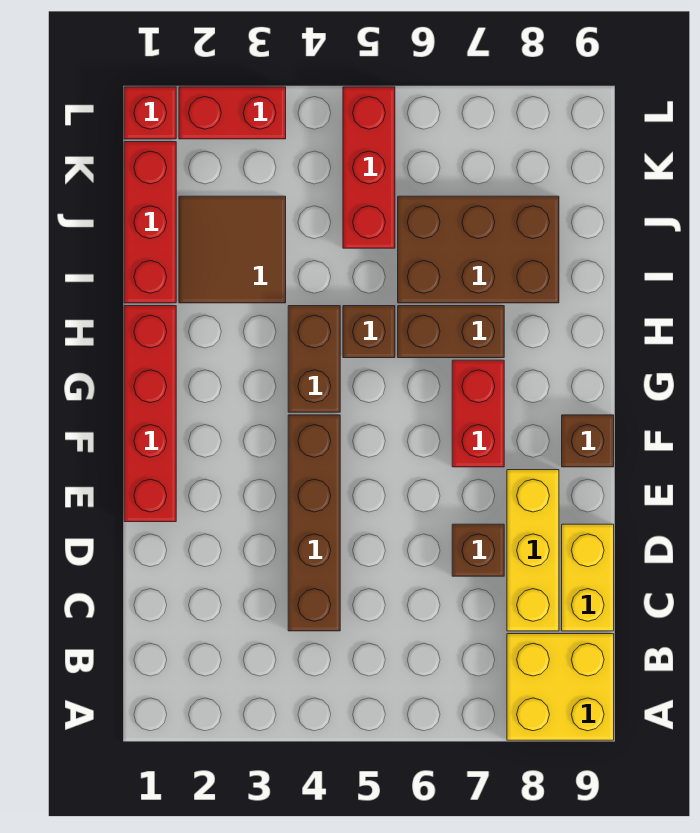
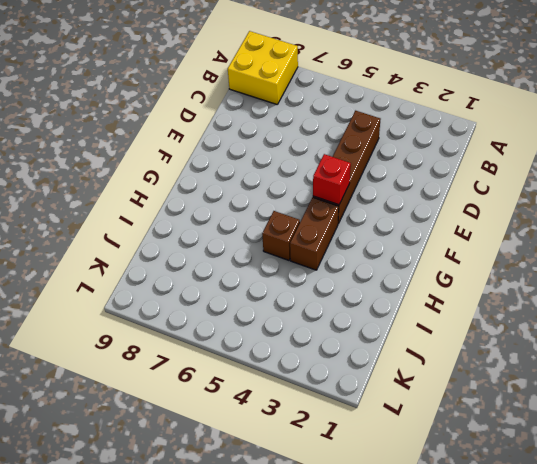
red 1x1 brick [313,154,351,205] -> red 1x1 brick moved to [124,87,176,139]
none -> yellow 1x3 brick [507,470,559,631]
none -> yellow 1x2 brick [562,524,614,631]
none -> brown 1x1 brick [452,524,504,576]

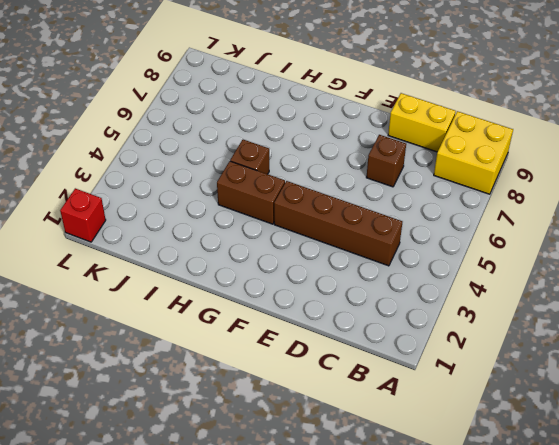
none -> yellow 1x3 brick [507,470,559,631]
none -> red 1x4 brick [124,306,176,522]
none -> red 1x2 brick [452,360,504,467]

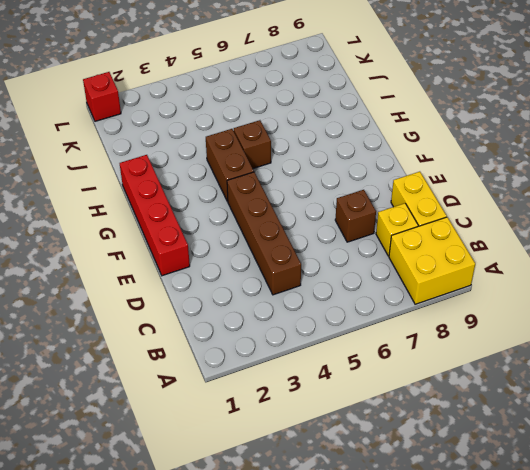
yellow 1x1 brick [376,203,418,256] -> yellow 1x3 brick [507,470,559,631]
none -> red 1x2 brick [452,360,504,467]
none -> brown 1x1 brick [562,415,614,467]
none -> brown 1x2 brick [398,306,504,358]

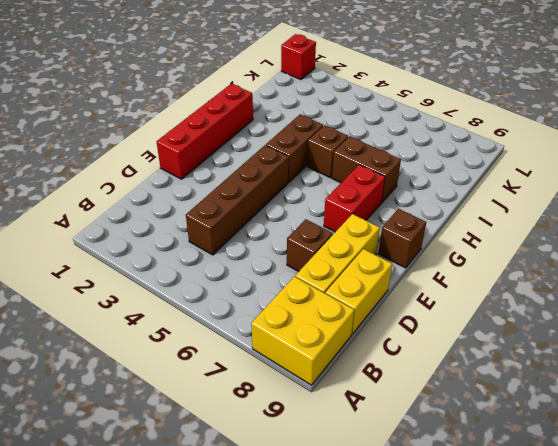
none -> red 1x3 brick [124,142,176,303]
none -> brown 2x2 tile [179,196,286,303]
none -> brown 2x3 brick [398,196,559,303]

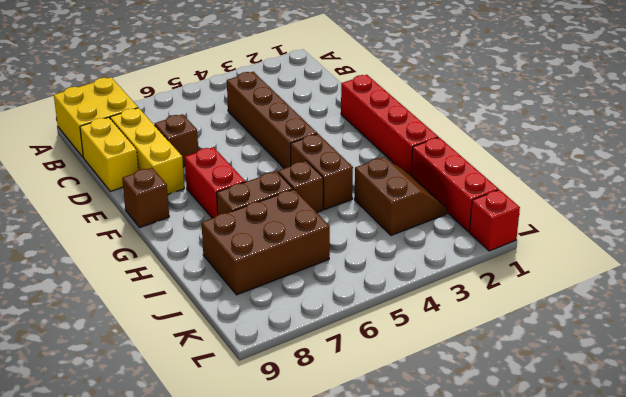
brown 2x2 slope [354,157,447,235] -> brown 2x2 tile [179,196,286,303]
none -> red 1x3 brick [343,87,395,248]
none -> red 1x2 brick [179,87,286,139]

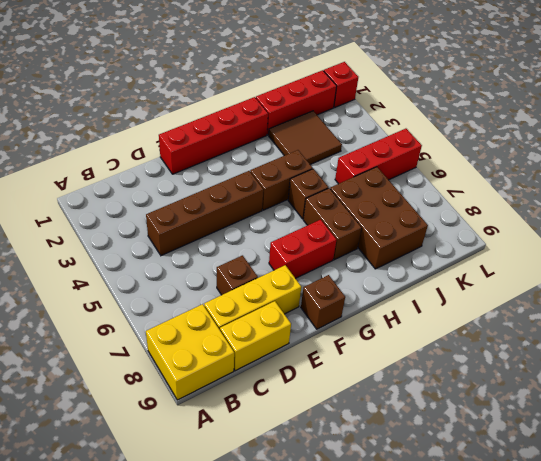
none -> red 1x2 brick [179,87,286,139]

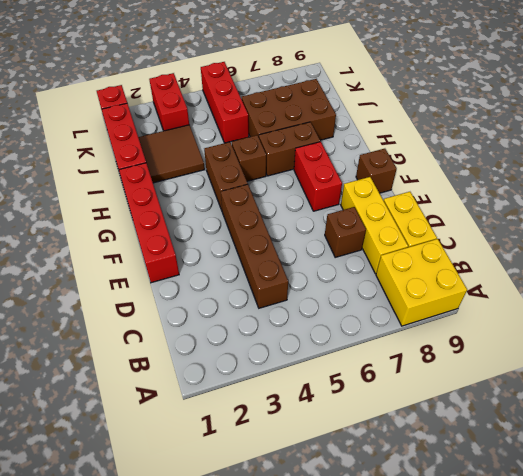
red 1x2 brick [149,73,189,131] -> red 1x2 brick turned to [179,87,286,139]

